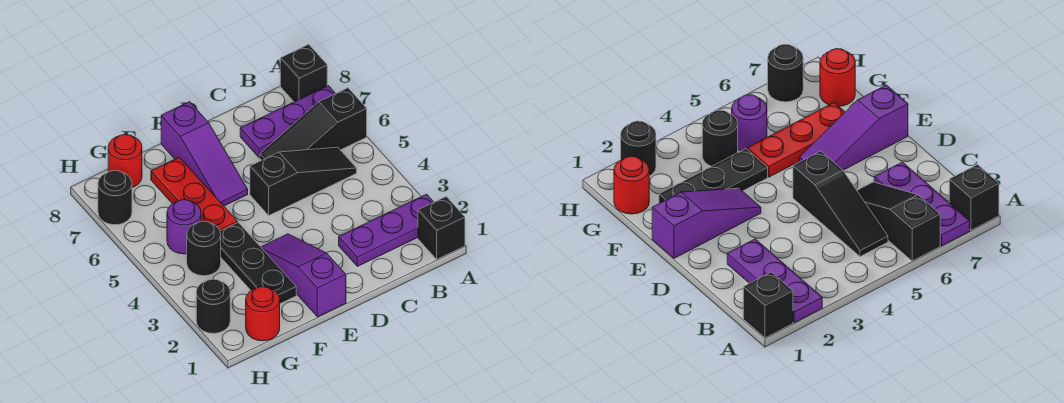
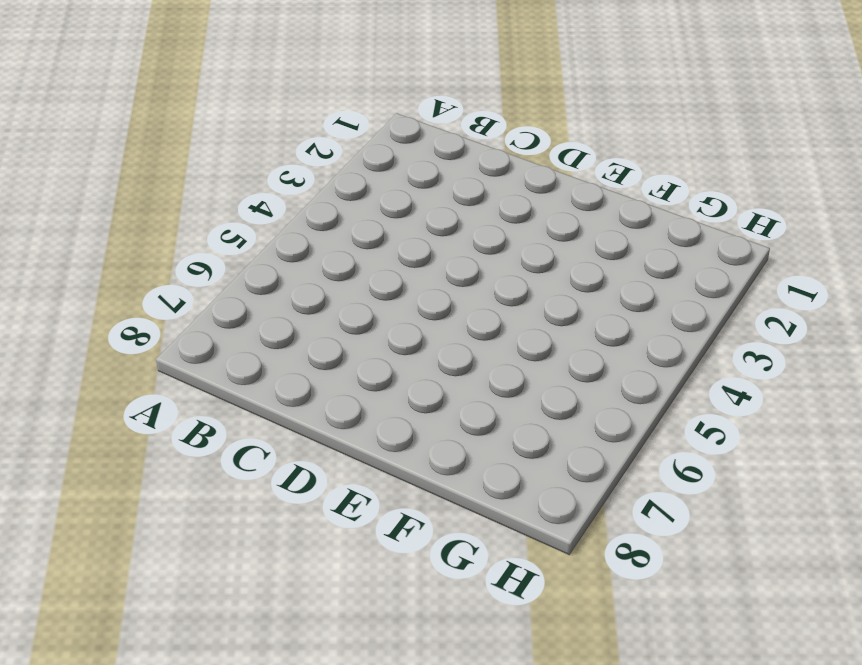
none -> black 1x1 brick [418,197,465,259]
none -> purple 1x3 plate [339,194,434,266]
none -> black 1x3 slope [260,88,367,160]

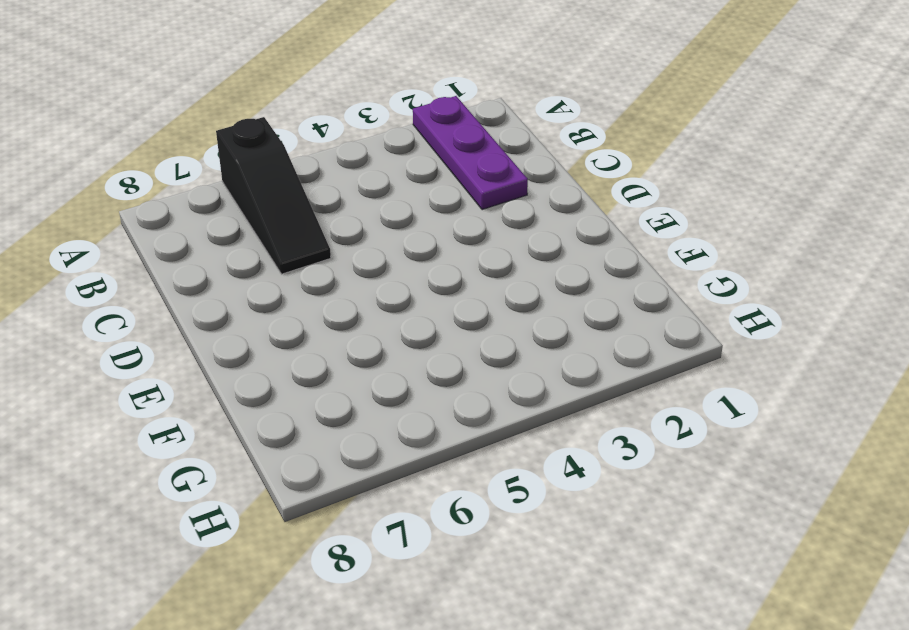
none -> black 1x1 brick [418,197,465,259]
none -> purple 1x3 plate [240,86,336,158]
none -> black 1x1 brick [280,44,327,102]

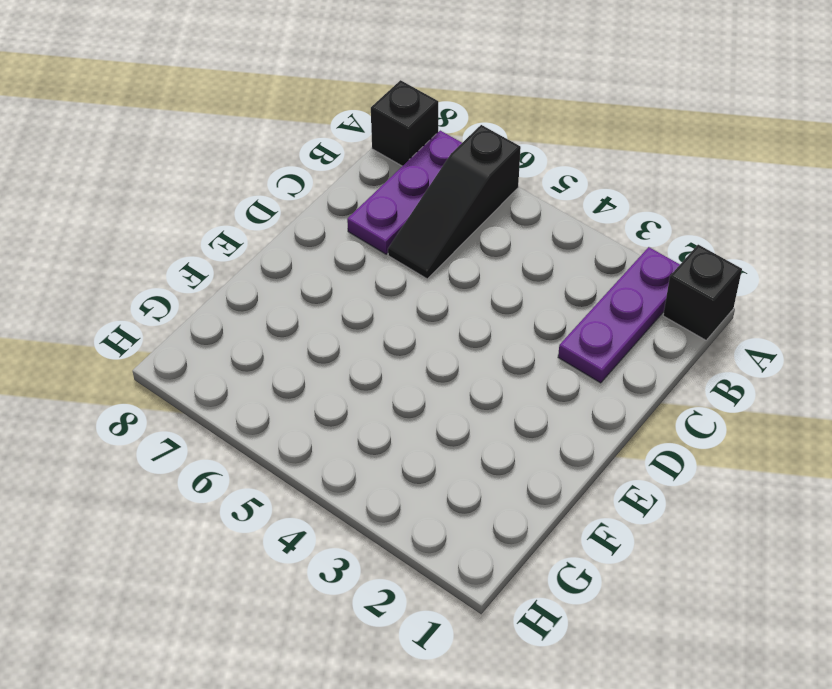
none -> black 1x3 slope [250,147,357,215]
none -> purple 1x3 slope [261,234,346,317]
none -> purple 1x3 slope [161,102,248,206]

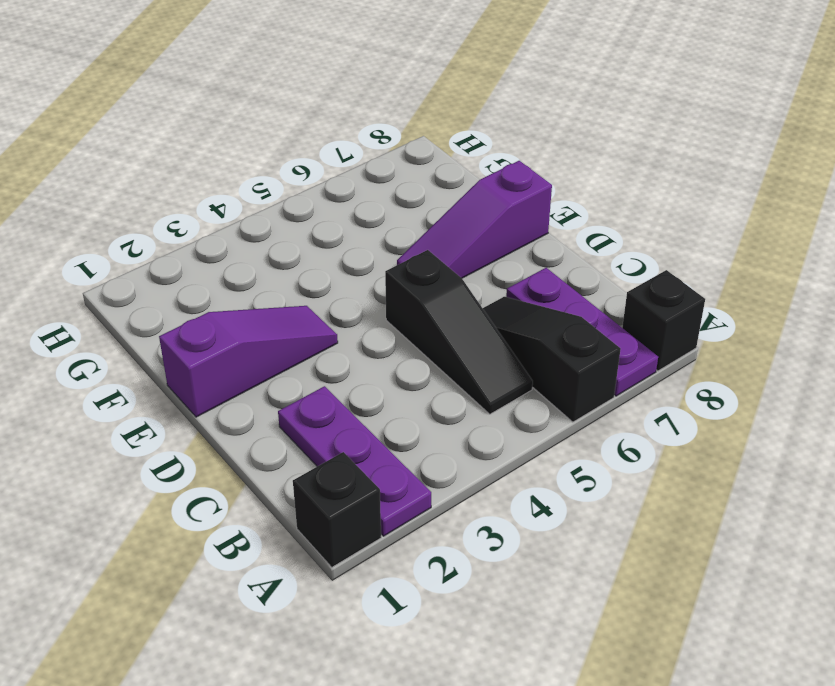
none -> black 1x3 plate [220,222,296,304]
none -> red 1x3 plate [151,157,237,231]
none -> red 1x1 round brick [246,287,280,341]

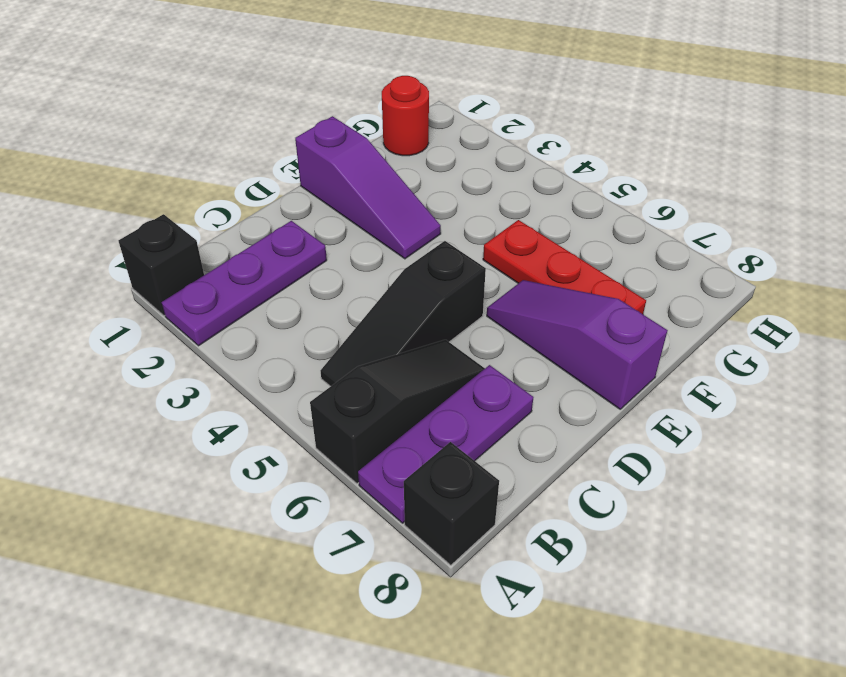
none -> black 1x3 plate [220,222,296,304]
none -> black 1x1 round brick [187,221,221,276]
none -> purple 1x1 round brick [167,200,201,254]

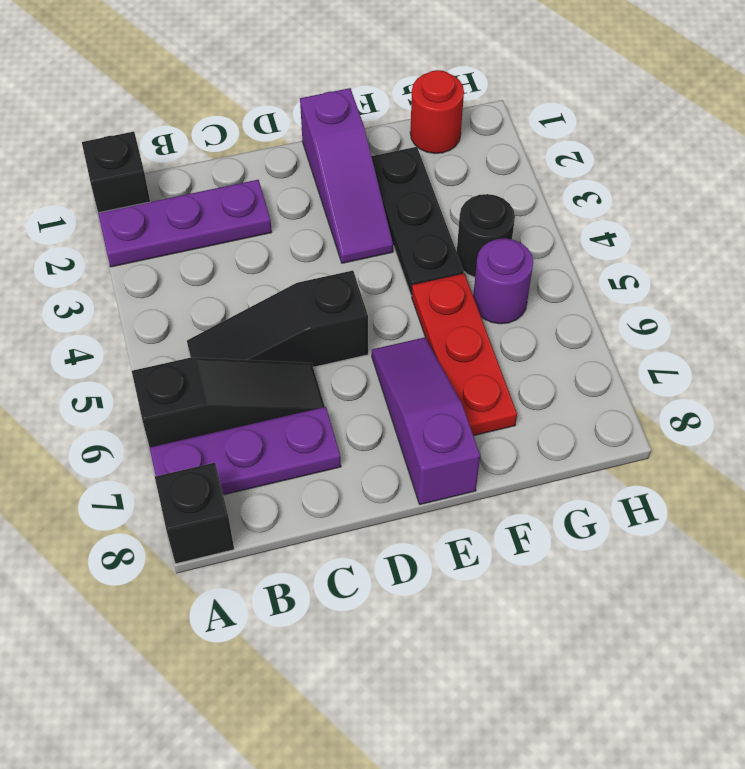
none -> red 1x1 round brick [108,134,142,187]
none -> black 1x1 round brick [196,279,230,333]
none -> black 1x1 round brick [98,171,132,225]

